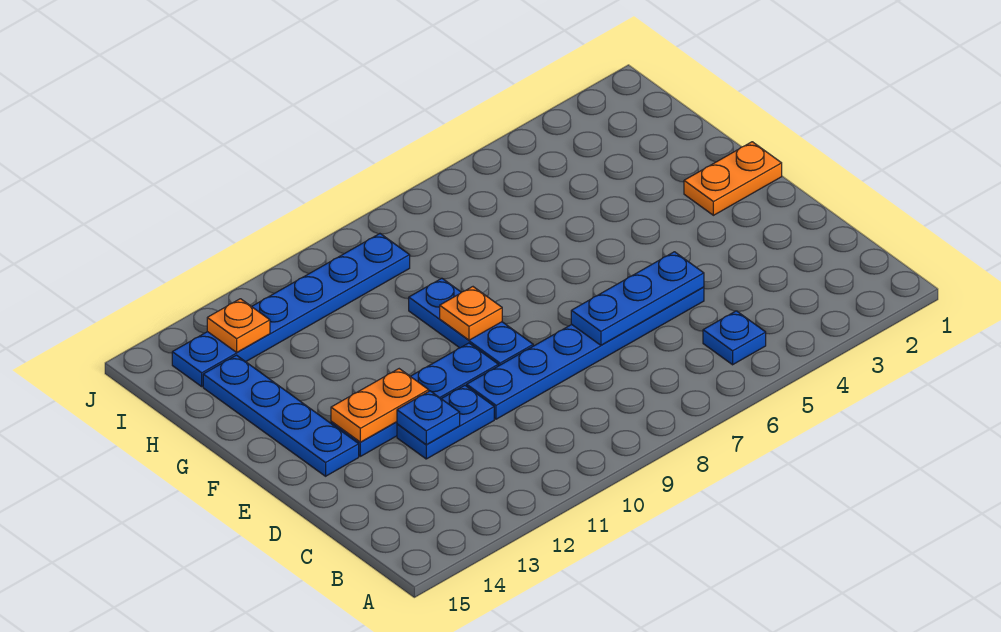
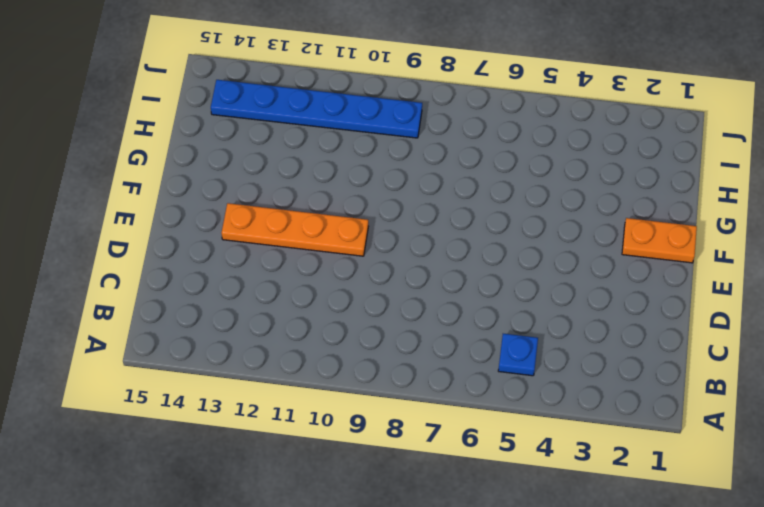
orange 1x4 plate [221,203,368,256] -> blue 1x4 plate [331,343,498,456]
none -> blue 1x6 plate [467,287,704,419]
none -> blue 1x2 plate [397,385,494,459]
none -> blue 1x3 plate [409,278,533,366]

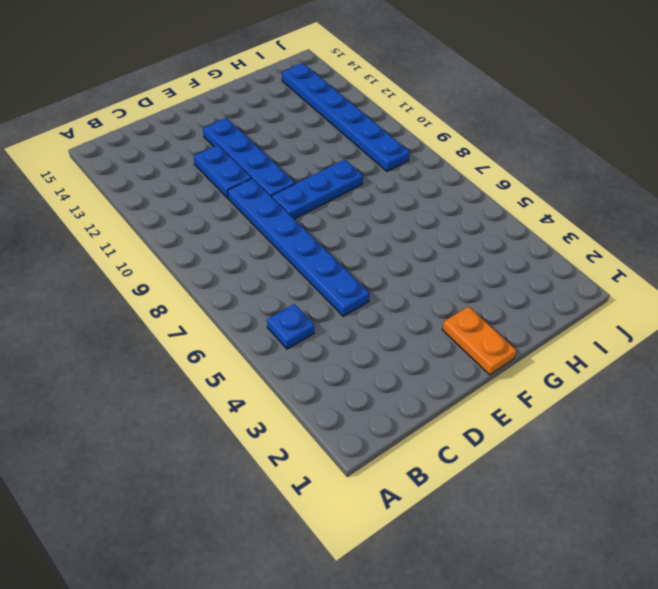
none -> blue 1x4 plate [203,355,359,476]
none -> blue 1x3 plate [571,252,704,345]
none -> blue 1x1 plate [397,391,460,445]

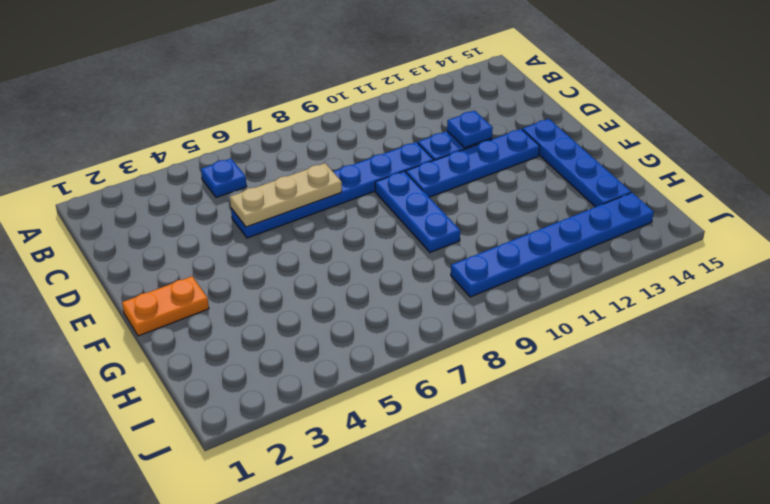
tan 1x3 plate [230,163,342,227] -> blue 1x3 plate [571,252,704,345]
none -> orange 1x2 plate [331,369,429,442]
none -> orange 1x1 plate [440,287,502,340]
none -> orange 1x1 plate [207,299,270,352]

